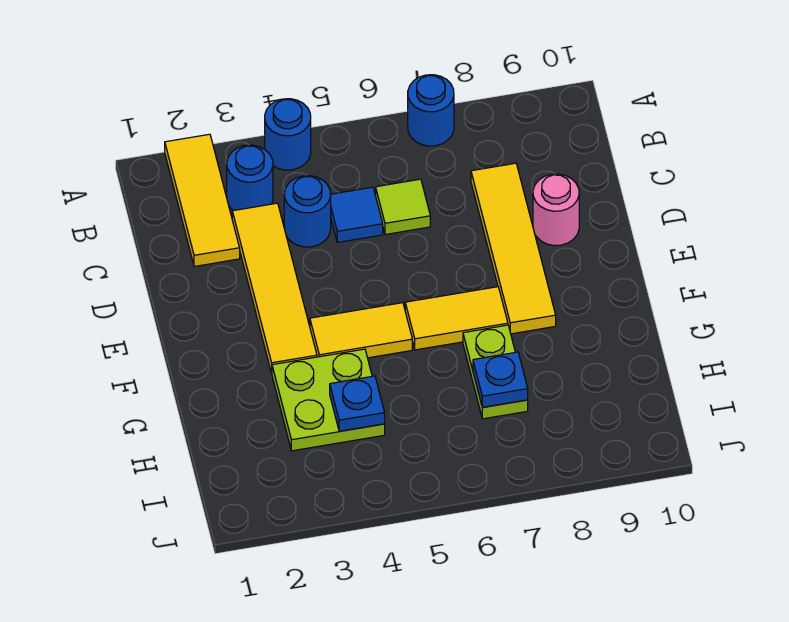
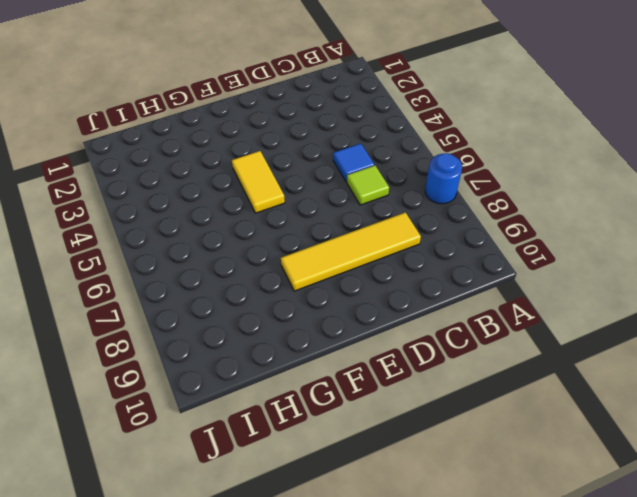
none -> yellow 1x3 tile [165,134,240,267]
none -> blue 1x1 round brick [265,99,311,170]
none -> blue 1x1 round brick [227,145,273,211]

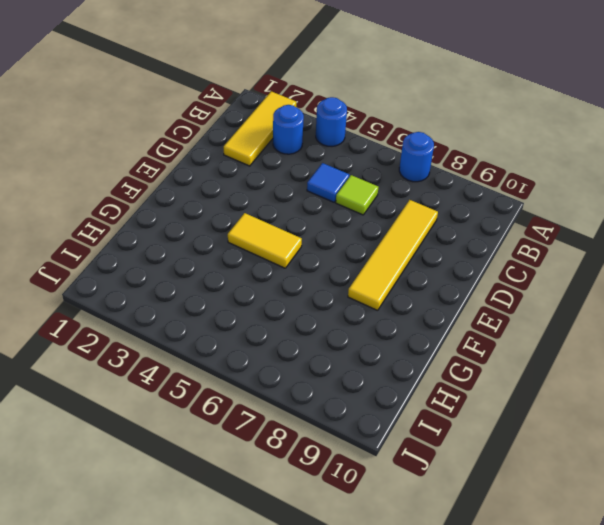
none -> yellow 1x4 tile [232,203,317,373]
none -> blue 1x1 round brick [284,176,331,247]
none -> pink 1x1 round brick [533,174,579,246]

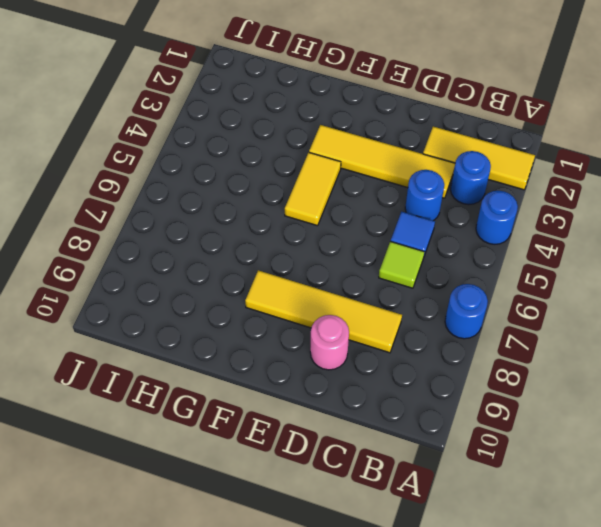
none -> yellow 1x2 tile [405,287,508,350]
none -> lime 2x2 plate [272,349,385,451]
none -> lime 1x2 plate [463,325,528,419]

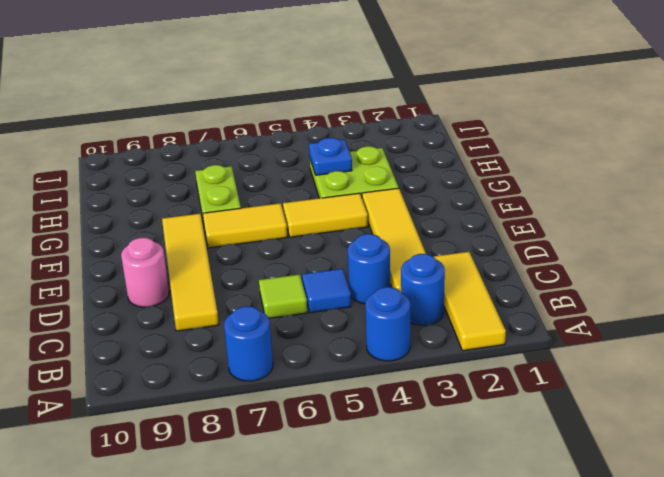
none -> blue 1x1 plate [473,352,528,407]

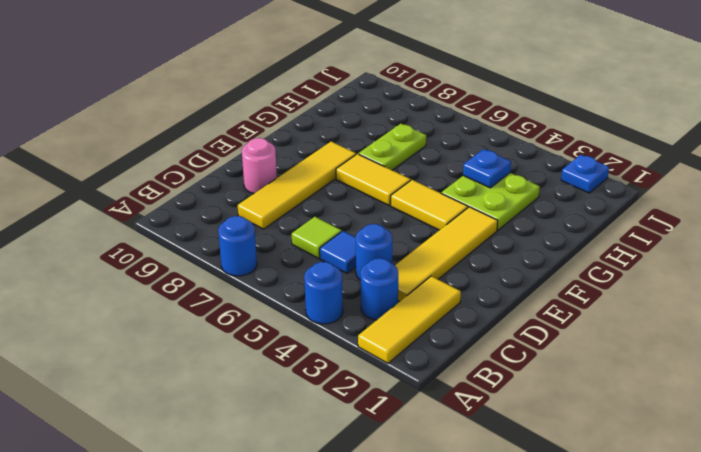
blue 1x1 plate [561,155,609,193] -> blue 1x1 plate moved to [473,352,528,407]

